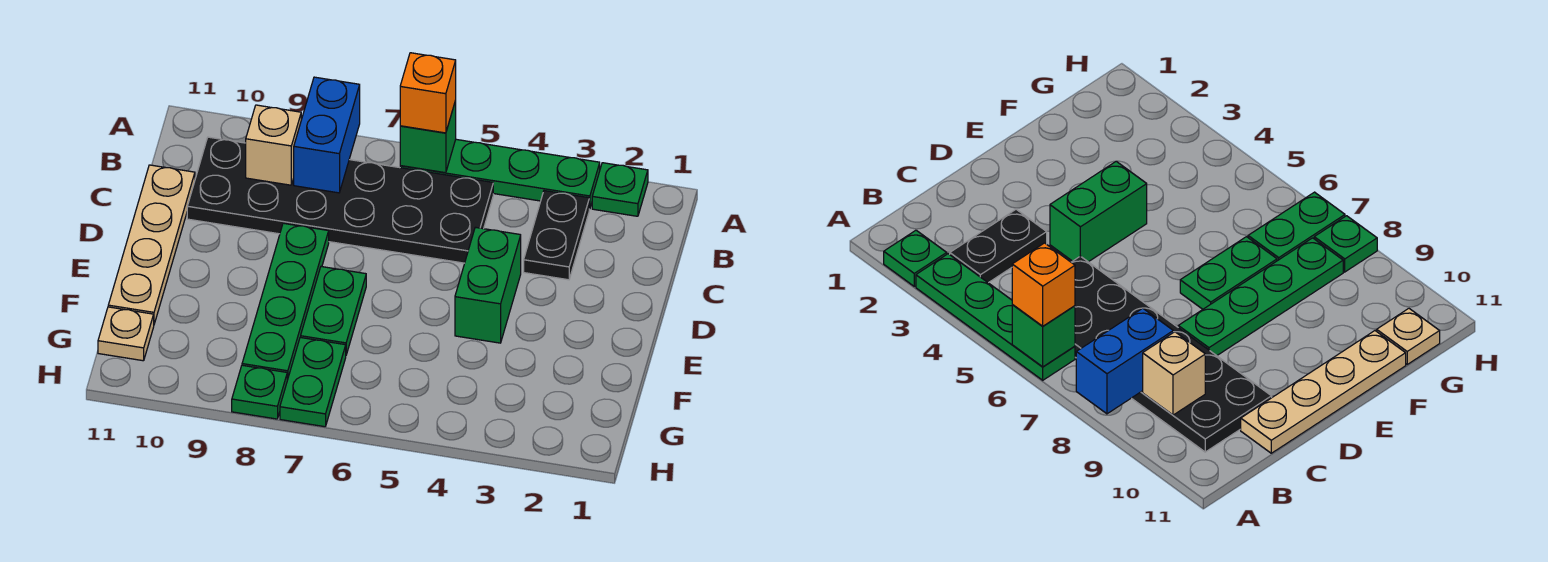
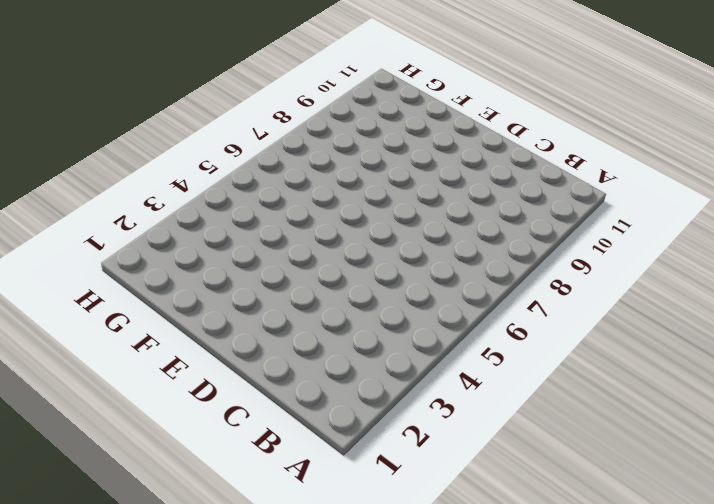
none -> green 1x1 plate [592,163,648,216]
none -> green 1x4 plate [400,139,600,209]
none -> black 1x2 plate [524,191,589,280]

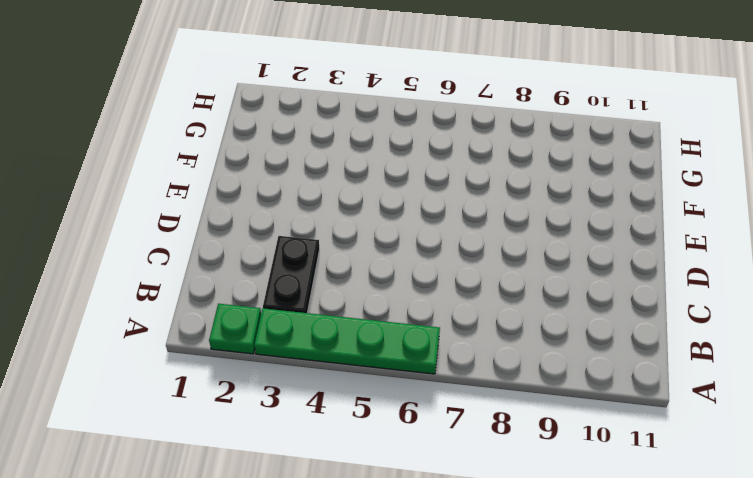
none -> black 2x6 plate [187,137,493,263]
none -> tan 1x4 plate [108,165,195,324]
none -> green 1x2 brick [455,227,521,343]

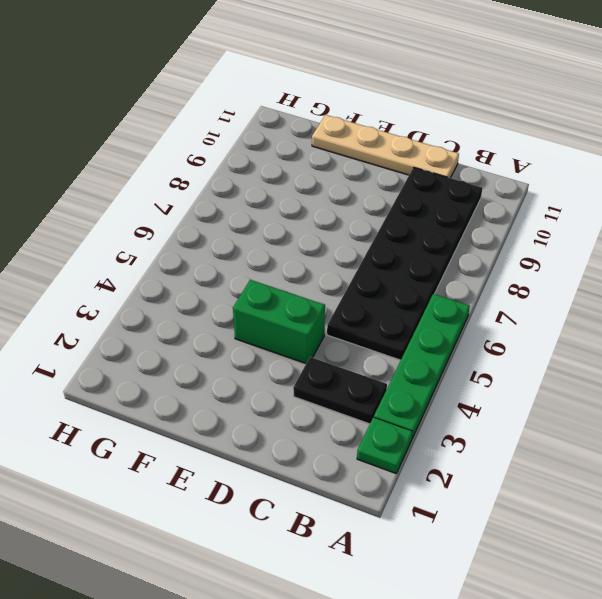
none -> green 1x4 plate [242,223,329,380]
none -> green 1x2 plate [301,267,366,355]
none -> green 1x2 plate [280,337,346,427]

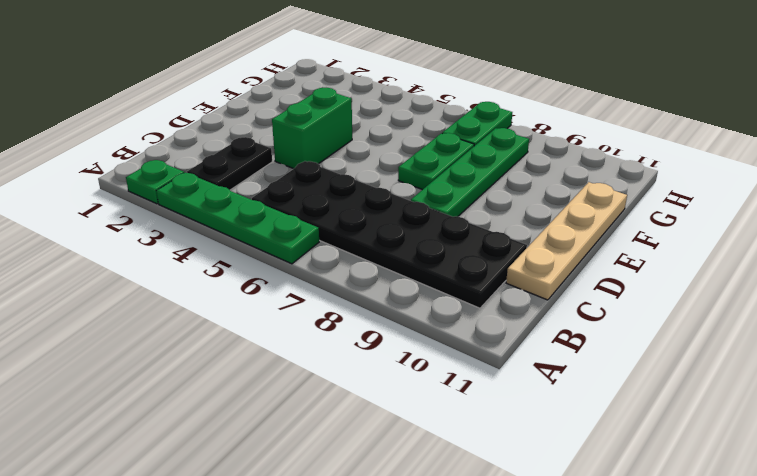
none -> tan 1x1 plate [98,307,154,361]
none -> green 1x1 plate [232,365,287,419]
none -> green 1x1 brick [400,101,456,173]

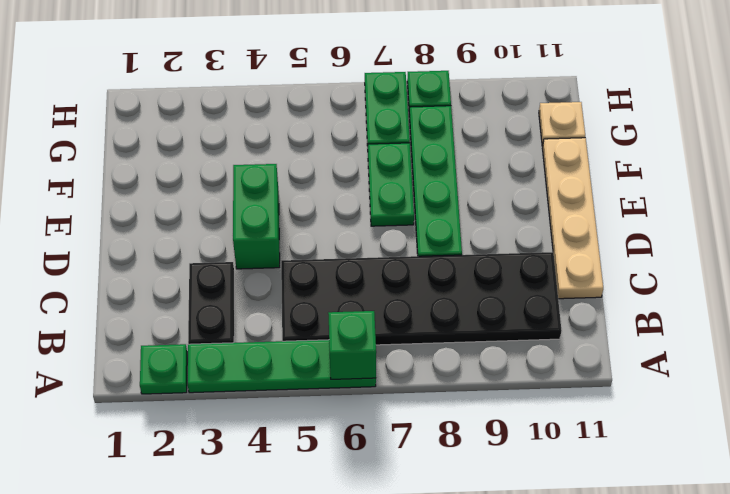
none -> blue 1x2 brick [294,77,360,193]
none -> tan 1x1 brick [246,105,301,185]
none -> orange 1x1 brick [400,53,456,133]

